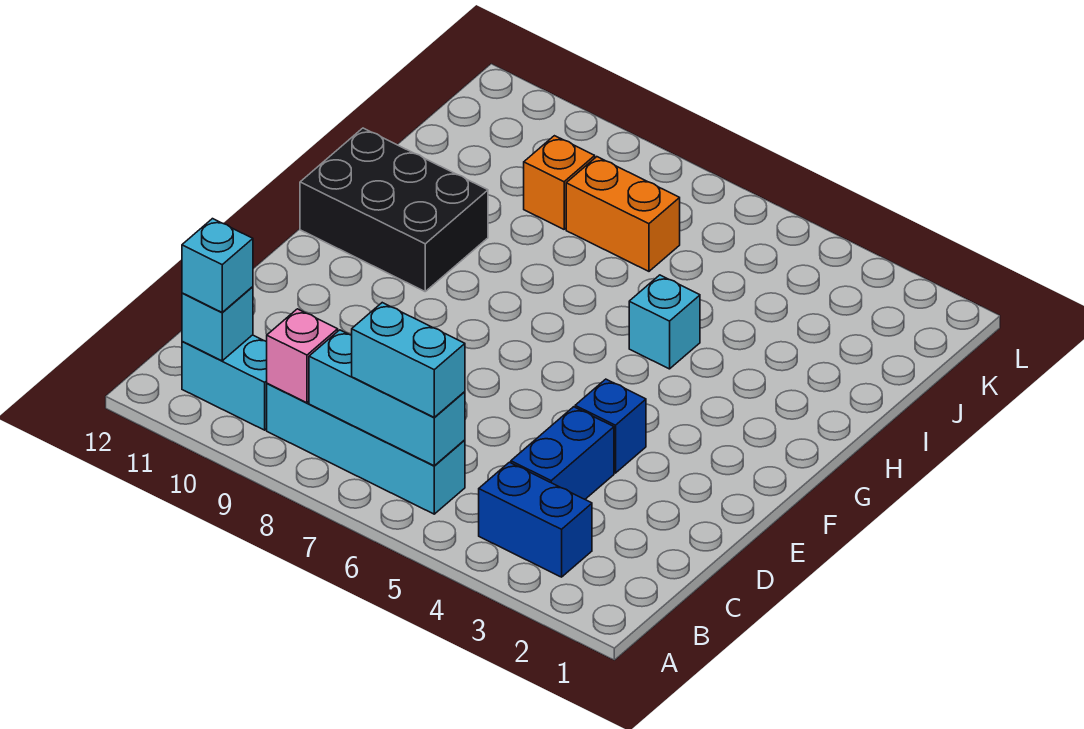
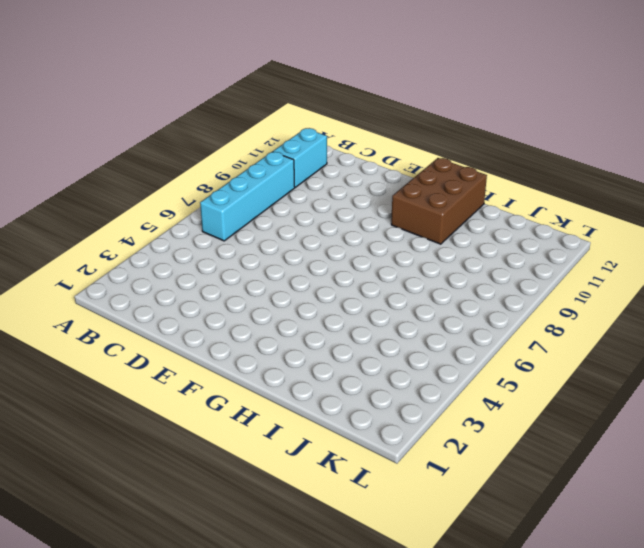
brown 2x3 brick [391,158,487,244] -> black 2x3 brick [300,128,488,291]
none -> blue 1x2 brick [479,462,592,577]
none -> blue 1x2 brick [511,407,614,499]
none -> blue 1x1 brick [575,379,646,473]

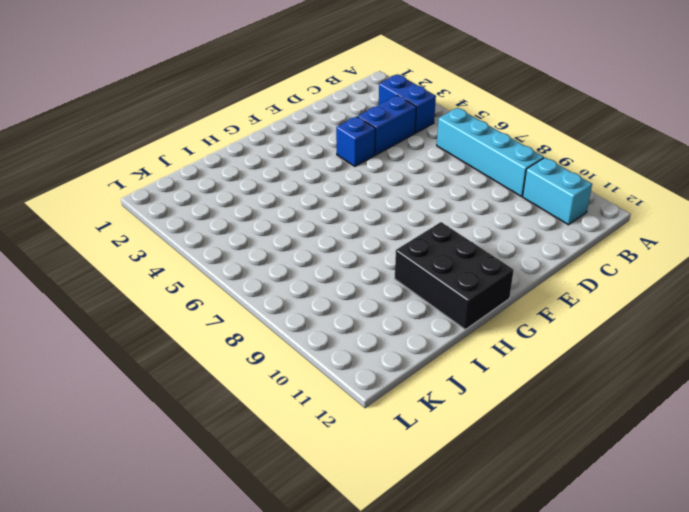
none -> cyan 1x1 brick [629,275,700,369]
none -> orange 1x2 brick [566,157,680,271]
none -> orange 1x1 brick [524,136,595,229]

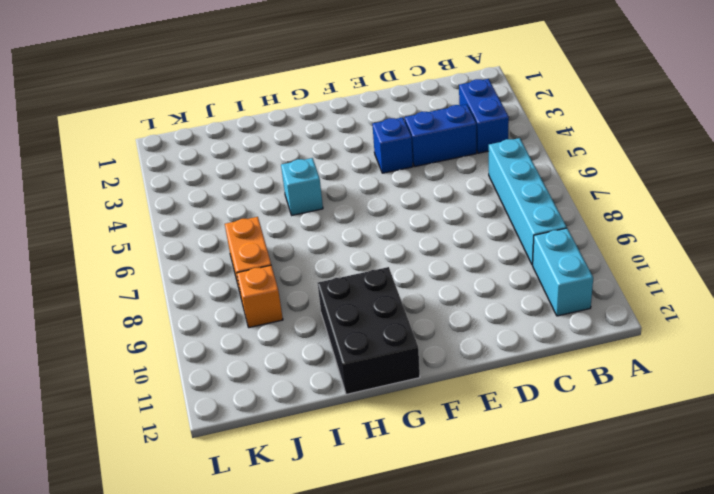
none -> cyan 1x3 brick [309,330,465,466]
none -> pink 1x1 brick [267,309,338,403]
none -> cyan 1x1 brick [182,287,253,361]

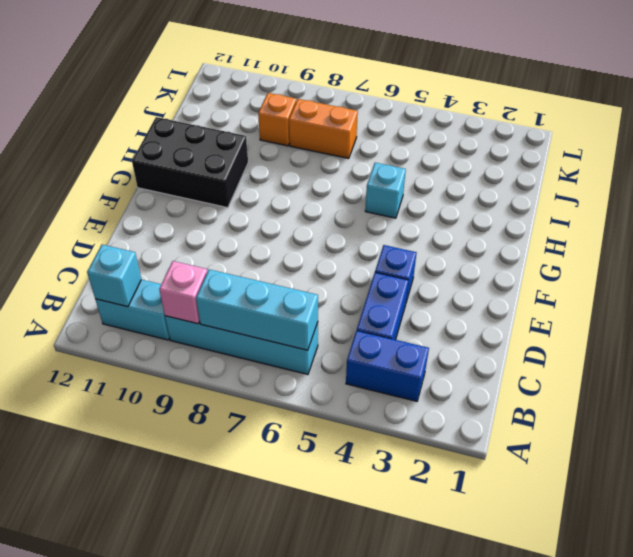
none -> cyan 1x2 brick [352,303,465,418]
none -> cyan 1x1 brick [182,219,253,312]

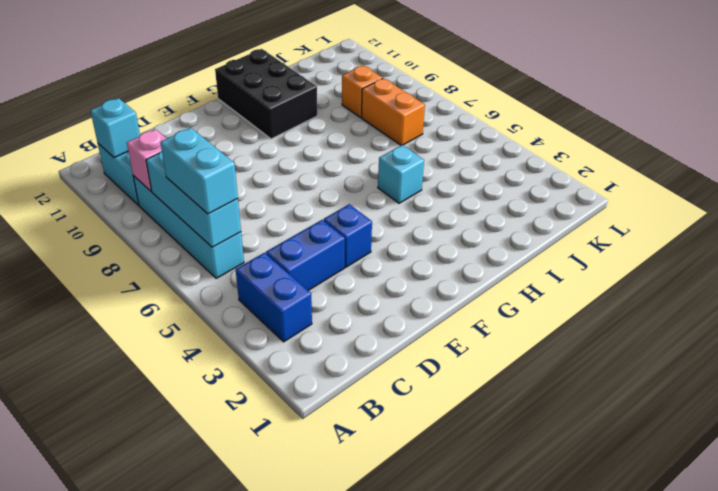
none -> cyan 1x1 brick [182,219,253,312]

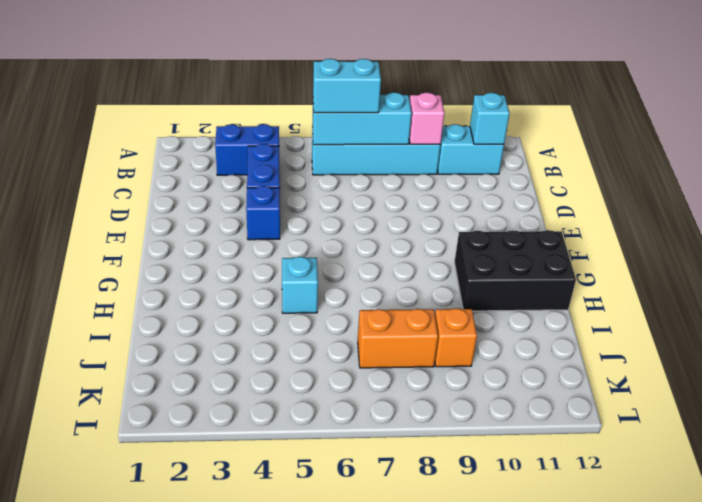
none -> cyan 1x1 brick [182,219,253,312]

